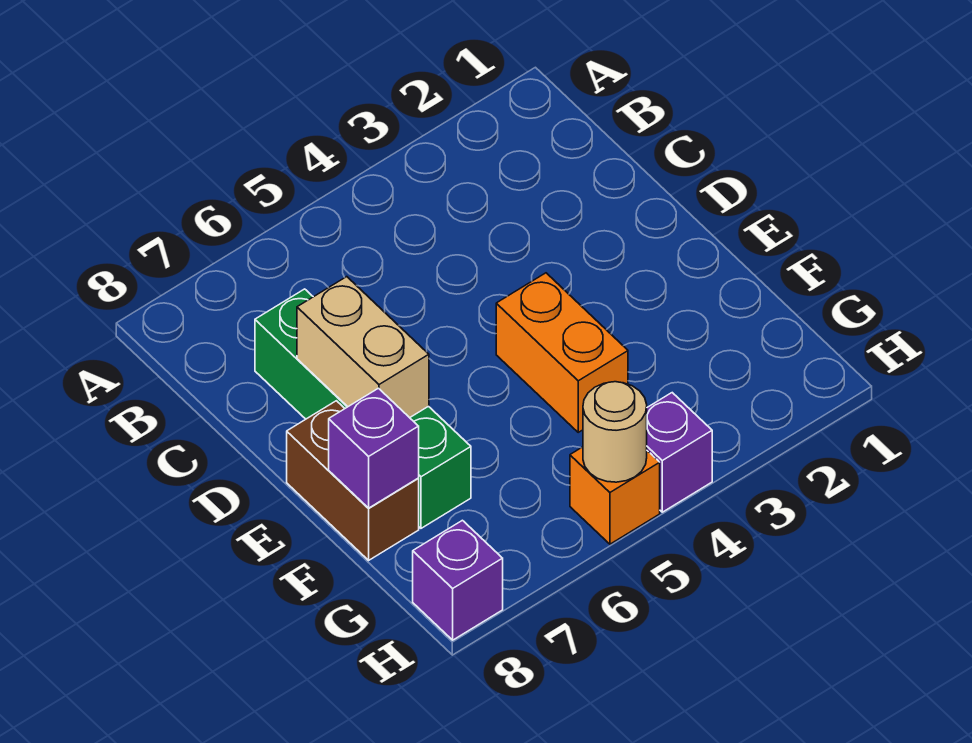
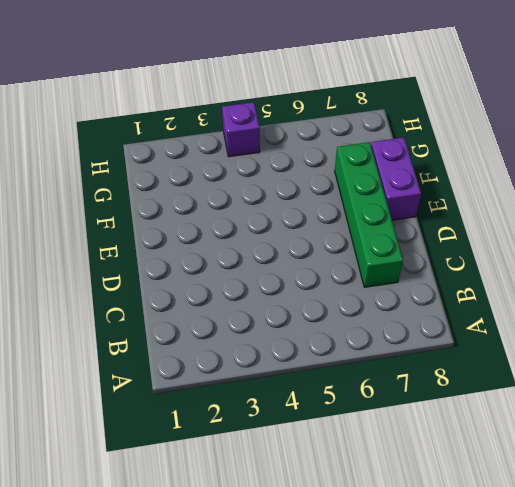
purple 1x2 brick [371,137,421,220] -> brown 1x2 brick [287,401,419,560]
none -> orange 1x2 brick [496,273,628,432]
none -> orange 1x1 brick [570,447,660,544]

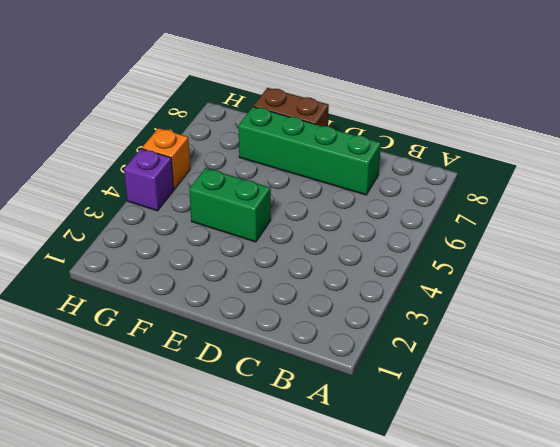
green 1x2 brick [189,168,271,242] -> orange 1x2 brick [496,273,628,432]
none -> purple 1x1 brick [413,520,503,640]
none -> tan 1x2 brick [297,277,429,418]

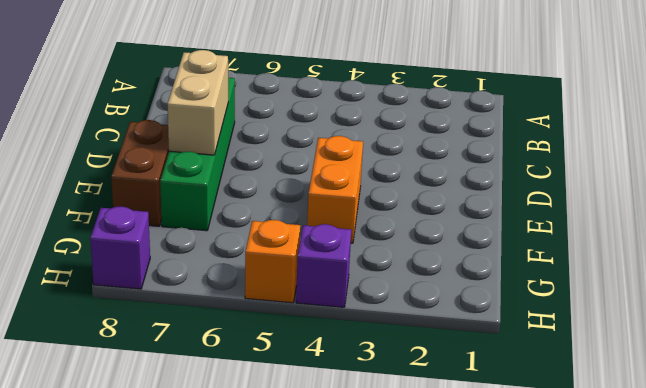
none -> purple 1x1 brick [329,388,419,508]
none -> tan 1x1 round brick [583,382,647,482]

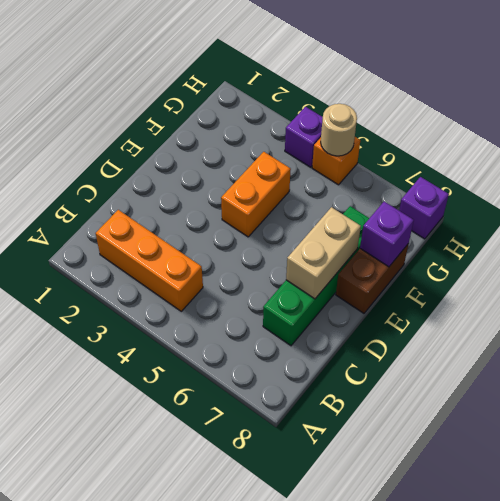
orange 1x3 brick [96,210,203,311] -> none

